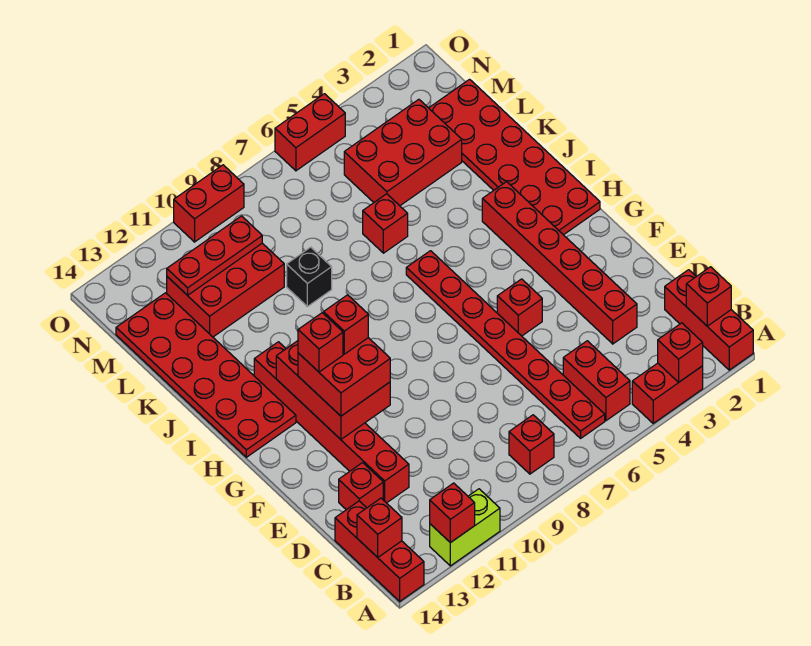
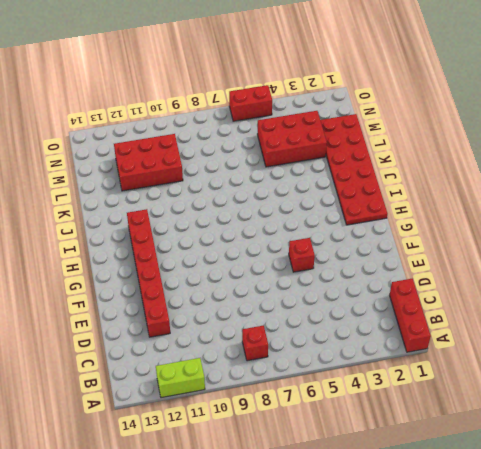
none -> red 1x2 brick [632,363,703,423]
none -> red 1x3 brick [335,501,424,601]
none -> red 1x2 brick [563,341,630,421]

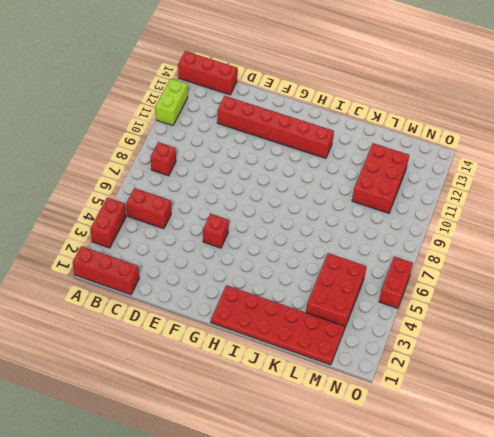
none -> red 1x8 plate [406,251,605,438]
none -> red 1x6 brick [482,182,637,344]
none -> red 1x1 brick [339,463,383,510]

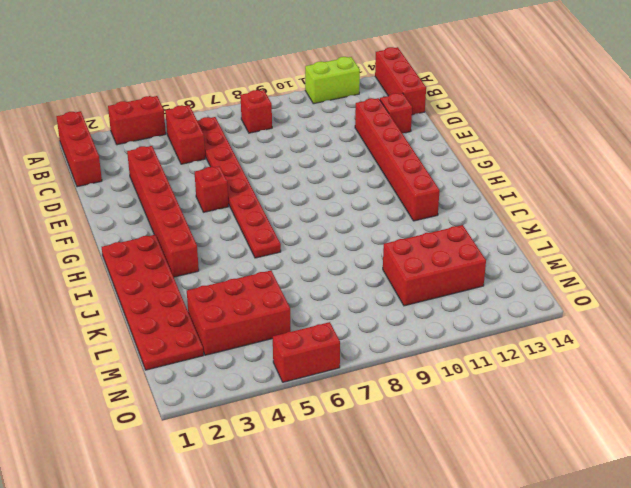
none -> red 2x6 plate [116,293,296,457]
none -> red 1x1 brick [363,194,408,253]
none -> black 1x1 brick [287,247,332,307]

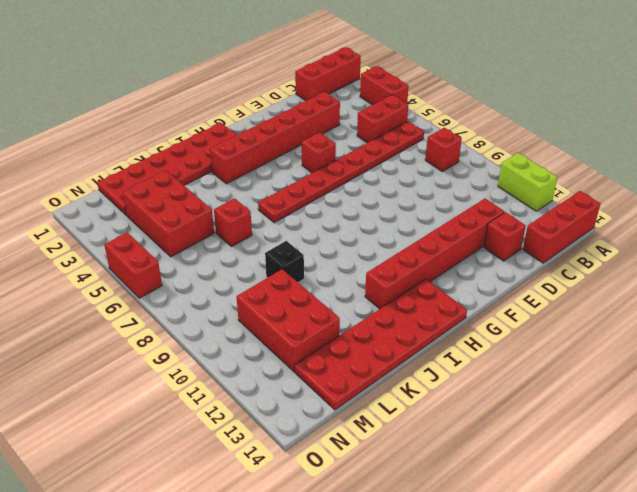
none -> red 1x2 brick [174,165,244,242]
none -> red 1x1 brick [658,323,703,383]
none -> red 1x1 brick [430,483,475,543]

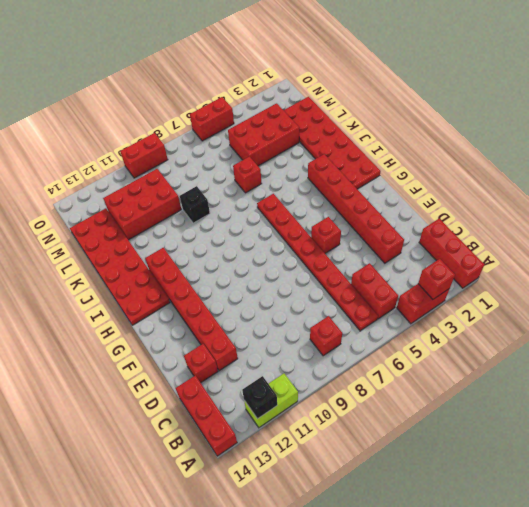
black 1x1 brick [242,376,277,419] -> red 1x1 brick [430,483,475,543]
none -> red 1x1 brick [686,267,731,326]
none -> red 1x1 brick [357,498,402,557]
none -> red 2x3 brick [276,341,390,439]

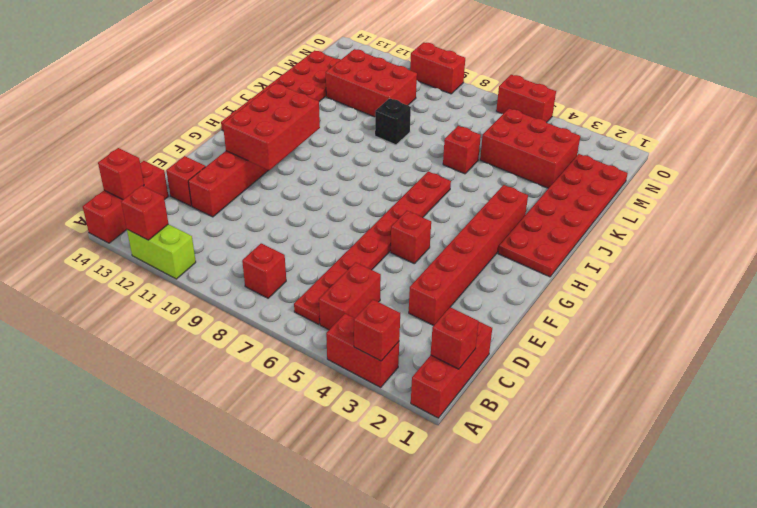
none -> red 1x3 plate [167,216,262,295]
none -> red 2x2 brick [298,338,390,416]
none -> red 1x1 brick [324,295,368,354]

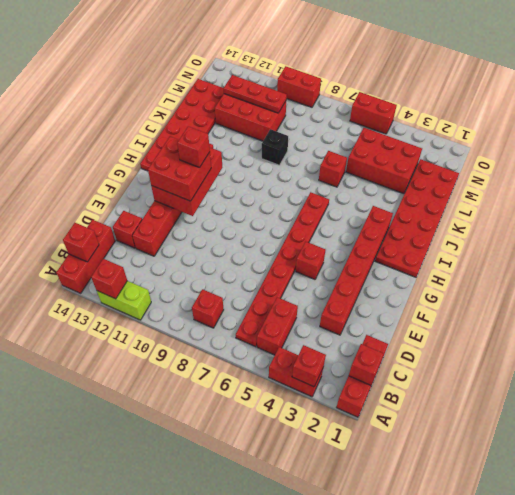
none -> red 1x1 brick [298,313,343,372]

